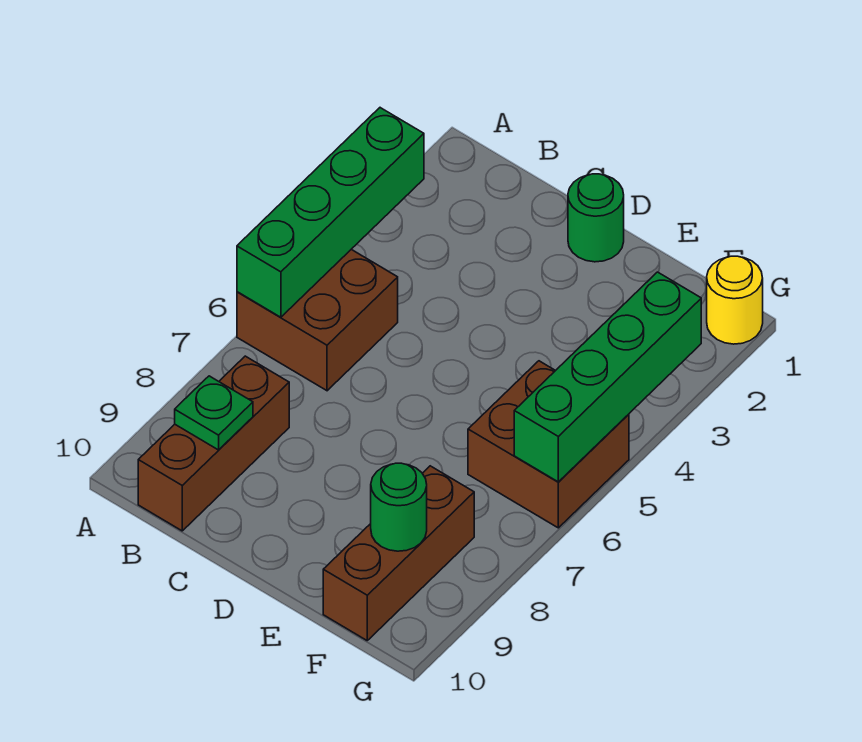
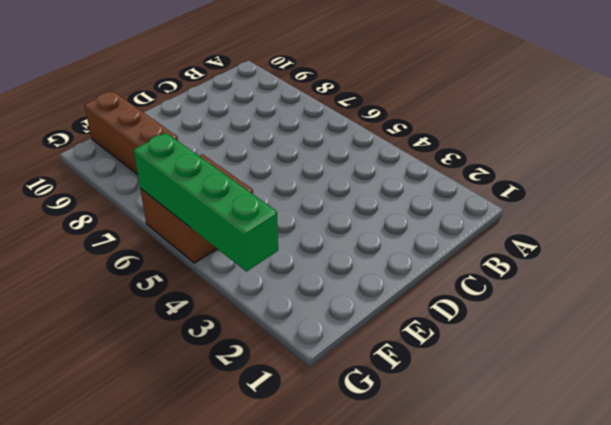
none -> brown 2x2 brick [237,250,398,391]
none -> brown 1x3 brick [138,356,289,531]

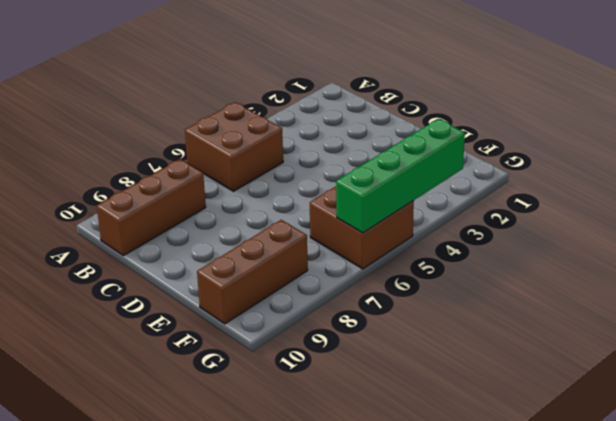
none -> green 1x1 round brick [568,174,624,262]
none -> yellow 1x1 round brick [707,256,763,344]

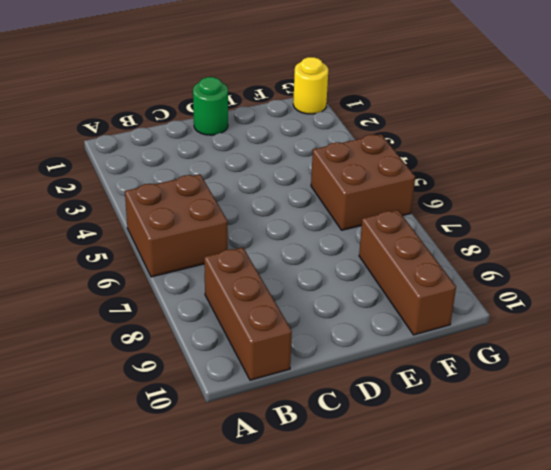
none -> green 1x4 brick [237,108,424,317]
none -> green 1x1 plate [175,376,253,450]

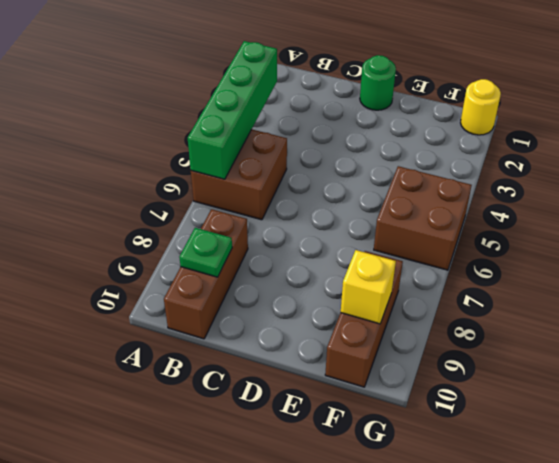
yellow 1x1 brick [341,250,396,324] -> green 1x1 round brick [371,463,427,551]
none -> green 1x4 brick [514,272,701,482]

